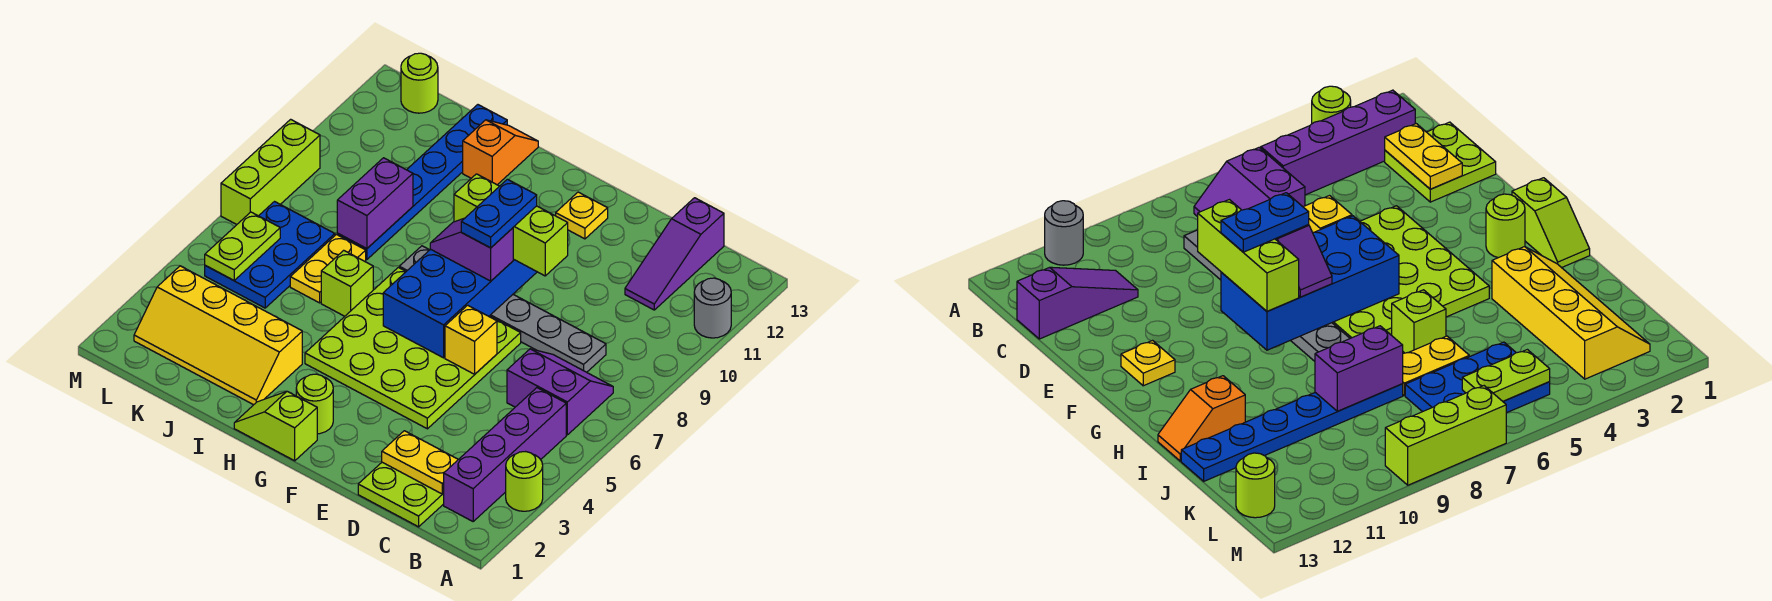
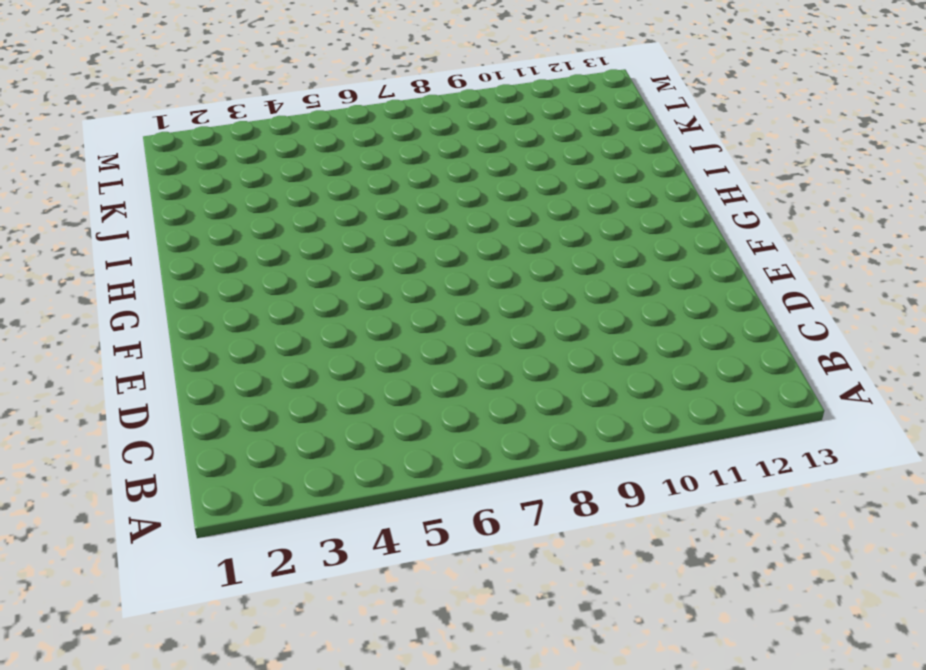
none -> lime 1x1 round brick [506,452,543,511]
none -> grey 1x1 round brick [694,278,731,338]
none -> purple 1x4 brick [444,388,566,521]

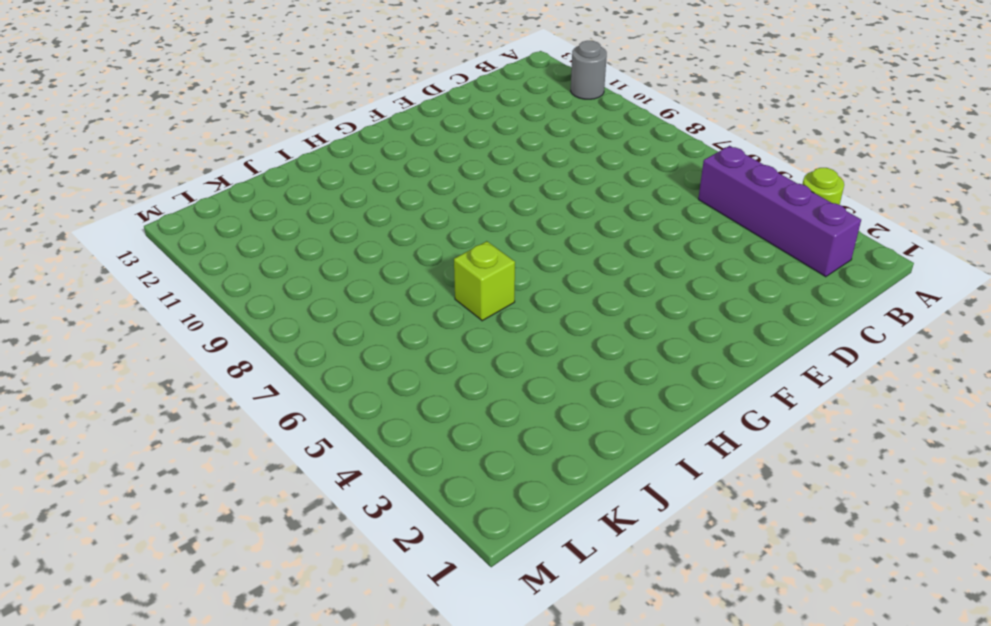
none -> purple 2x2 slope [507,349,613,435]
none -> lime 2x2 plate [358,462,444,527]
none -> grey 1x6 plate [399,246,606,372]

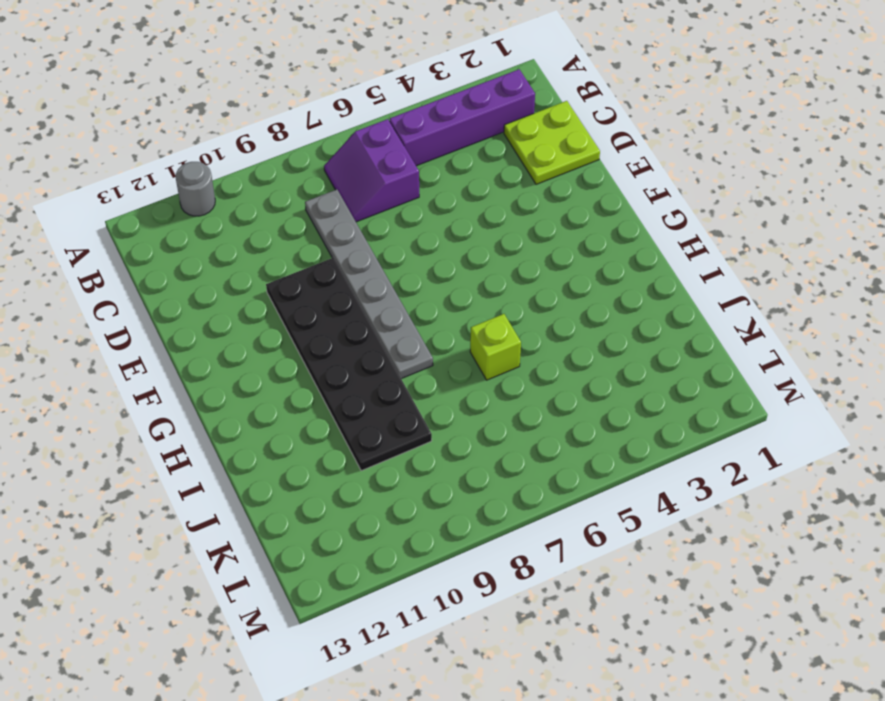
black 2x6 plate [266,258,432,471] -> blue 1x6 plate [337,105,507,260]
none -> lime 1x1 round brick [506,452,543,511]
none -> purple 1x3 slope [625,198,724,310]
none -> lime 4x4 plate [305,267,521,429]

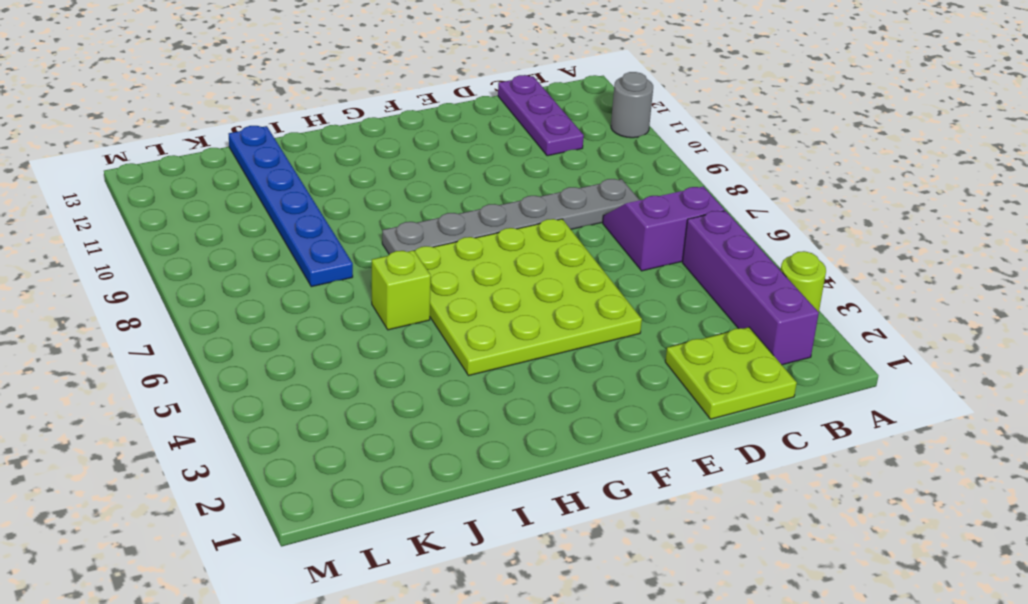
purple 1x3 plate [498,75,584,156] -> purple 1x3 slope [625,198,724,310]
none -> yellow 1x1 plate [556,192,608,239]
none -> lime 1x2 slope [234,391,317,461]
none -> lime 1x1 round brick [296,374,333,434]

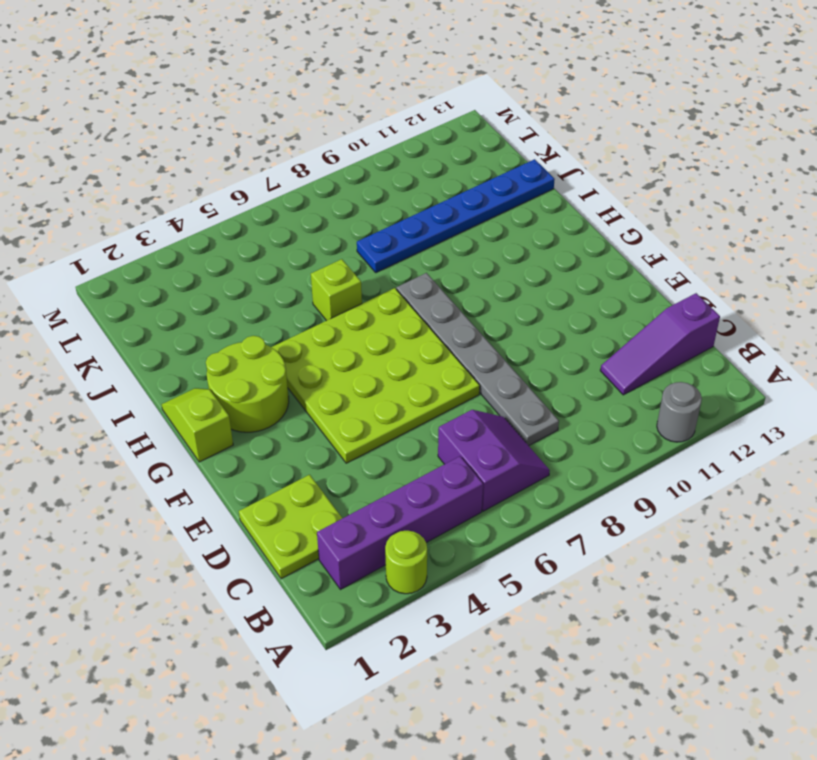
lime 2x2 round brick [206,336,289,432] -> lime 1x1 round brick [296,374,333,434]
none -> yellow 1x1 plate [556,192,608,239]
none -> yellow 2x4 slope [134,266,302,405]
none -> orange 1x2 slope [463,120,538,185]

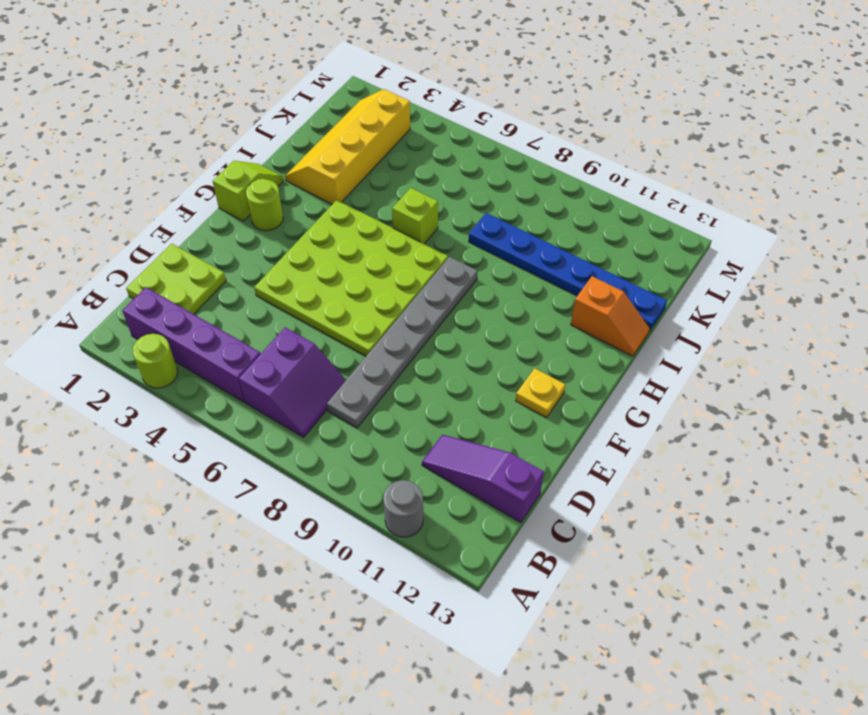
none -> yellow 1x2 plate [290,234,366,303]
none -> blue 2x3 plate [205,202,335,308]
none -> lime 1x1 round brick [401,53,438,113]

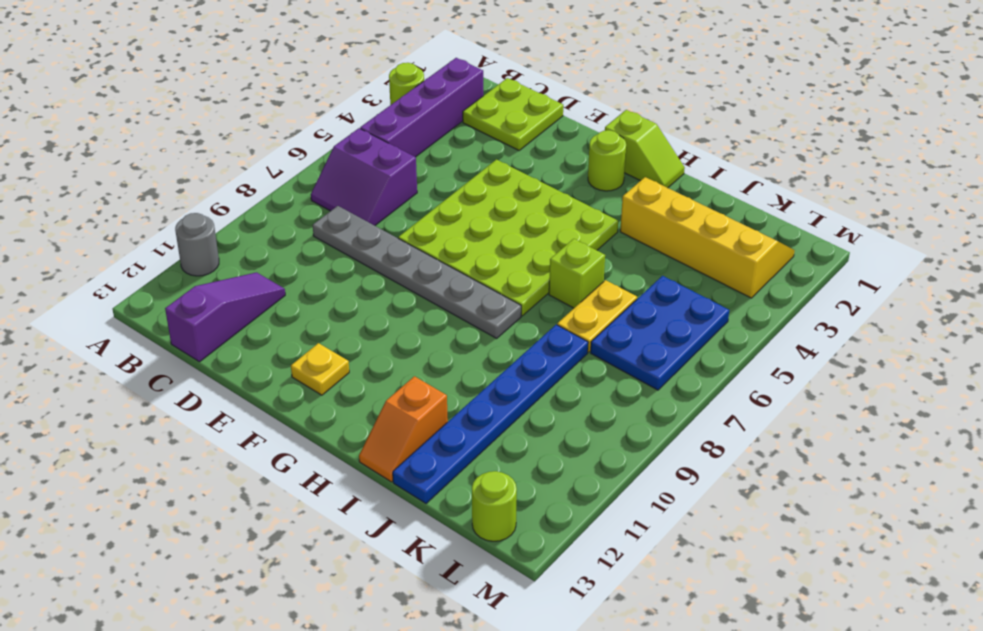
none -> lime 1x3 brick [221,119,320,225]
none -> yellow 1x2 plate [382,431,458,494]
none -> yellow 1x1 brick [445,305,497,374]

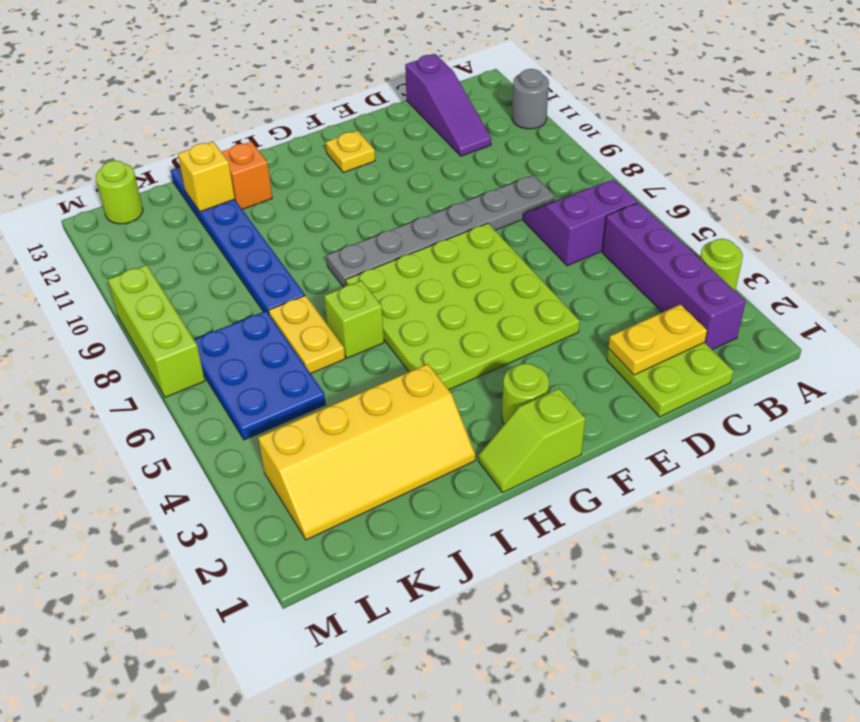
yellow 1x1 brick [178,142,235,212] -> yellow 1x1 brick moved to [445,305,497,374]
none -> blue 2x4 brick [383,249,537,358]
none -> purple 1x2 brick [337,158,413,249]
none -> lime 1x2 plate [205,212,280,280]

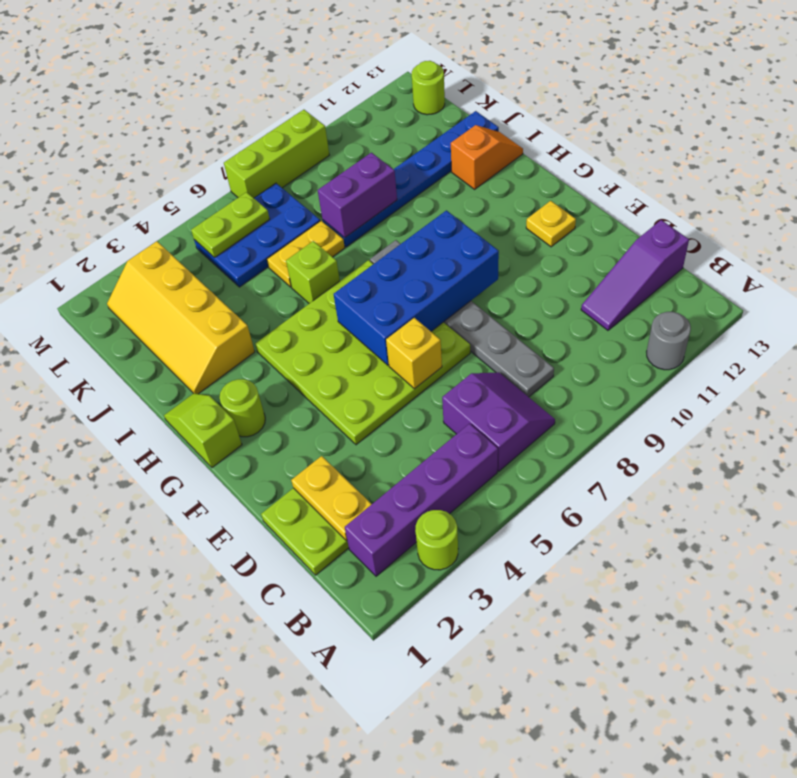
none -> lime 1x3 brick [454,174,568,276]
none -> purple 1x2 slope [430,218,513,281]
none -> blue 1x2 plate [461,179,537,248]

